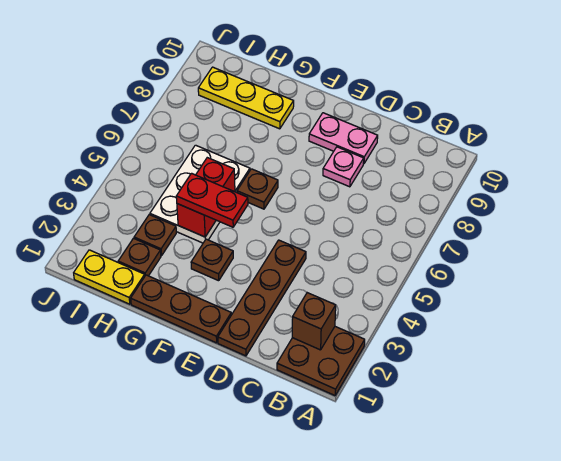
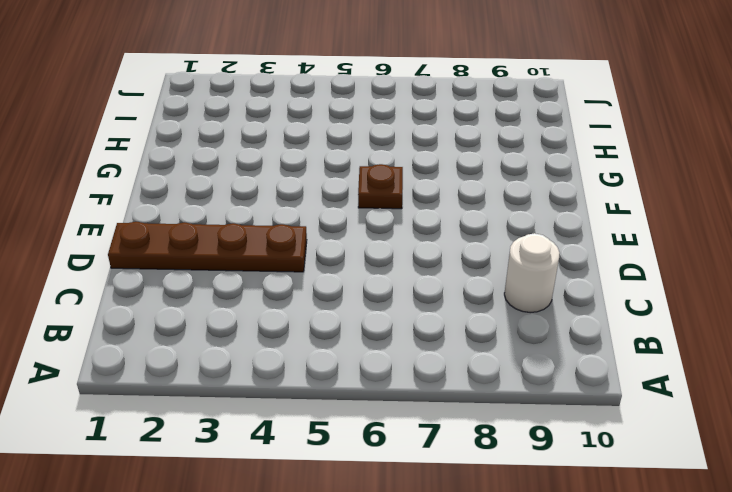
white 1x1 round brick [504,233,560,313] -> none
none -> brown 2x2 plate [277,327,365,395]
none -> pink 1x1 plate [323,147,364,187]
none -> pink 1x2 plate [309,113,378,164]

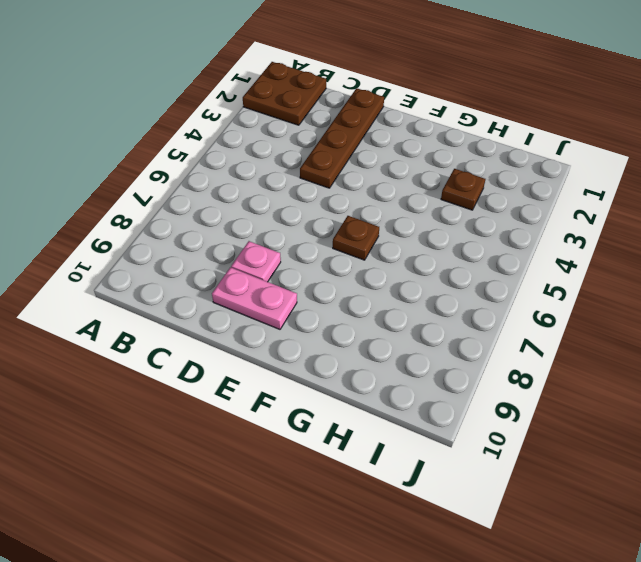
none -> brown 1x3 plate [131,275,231,343]
none -> brown 1x1 plate [191,239,233,281]
none -> white 2x3 plate [150,145,250,243]

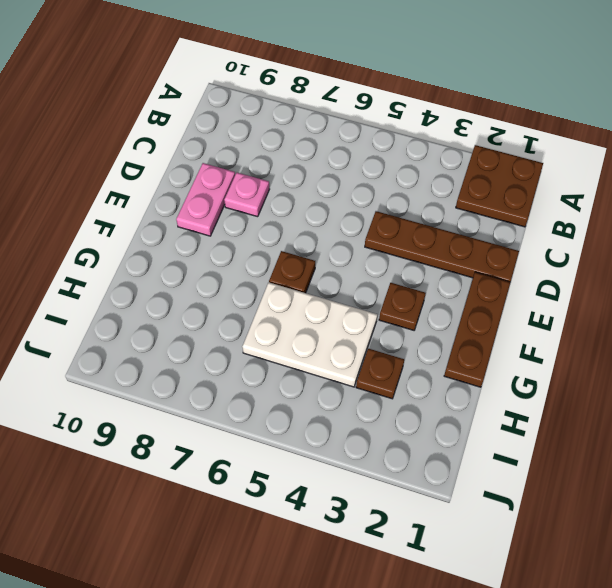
none -> yellow 1x3 plate [198,67,294,129]
none -> yellow 1x2 plate [74,250,145,304]
none -> brown 1x1 plate [118,238,161,276]

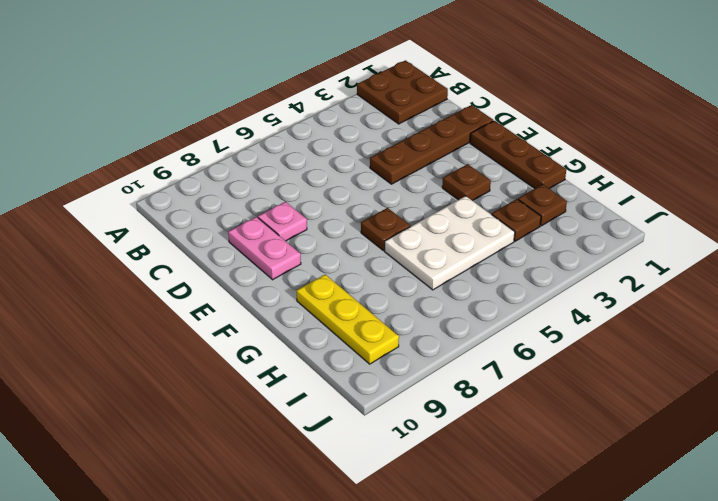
none -> yellow 1x2 plate [74,250,145,304]
none -> brown 1x1 brick [292,293,336,350]
none -> red 1x2 brick [177,158,235,237]

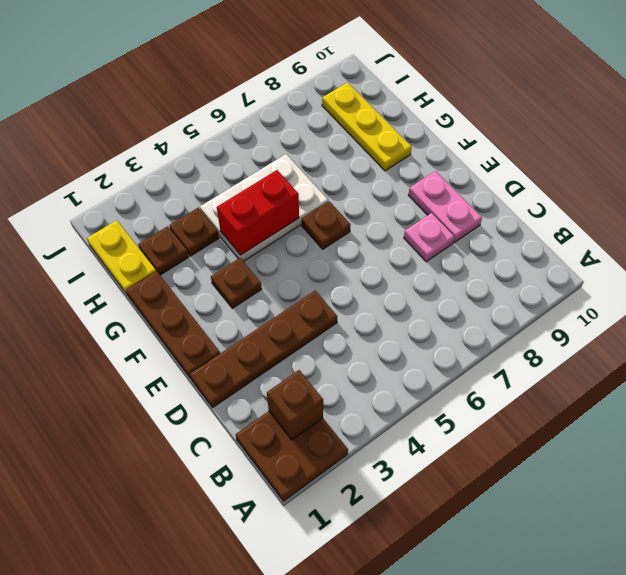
none -> red 1x2 plate [176,173,248,227]

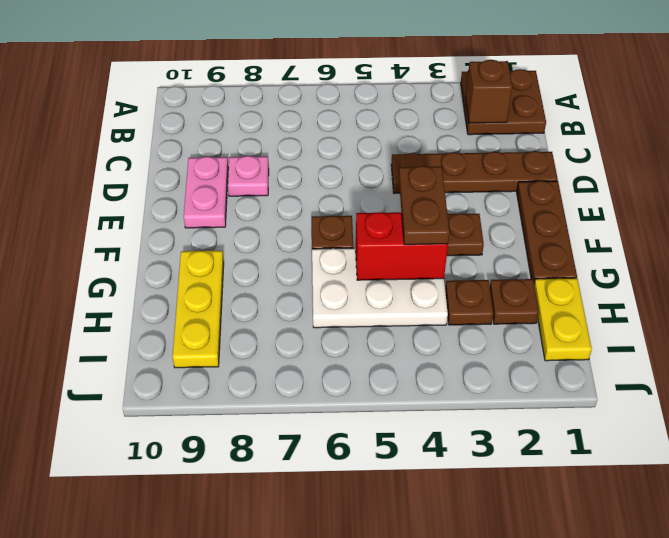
brown 1x2 plate [399,166,449,245] -> red 1x2 plate [176,173,248,227]

